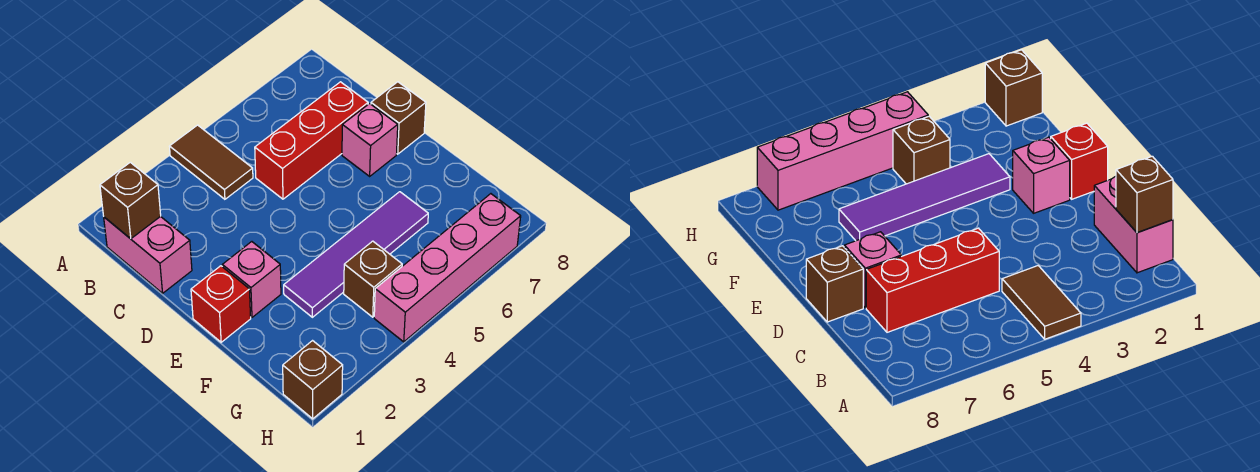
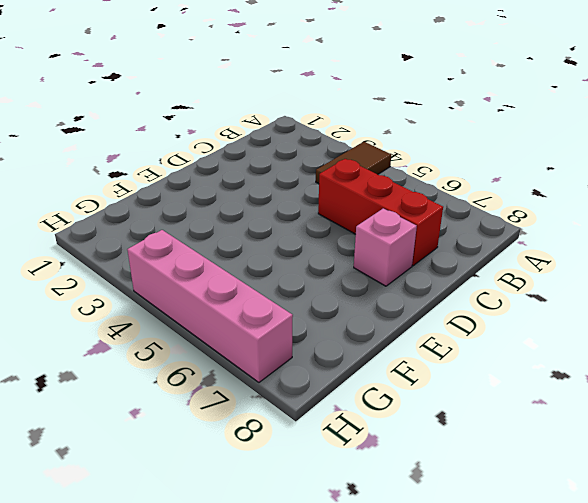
none -> pink 1x2 brick [104,216,192,293]
none -> brown 1x1 brick [371,82,426,154]
none -> red 1x1 brick [191,266,251,342]

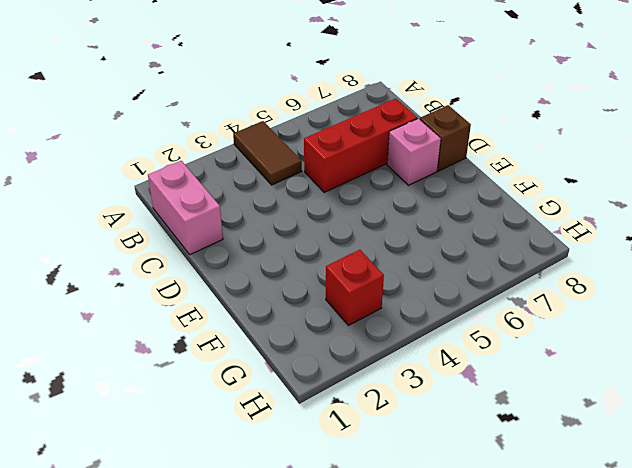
red 1x1 brick [326,250,384,326] -> red 1x1 brick moved to [191,266,251,342]
none -> pink 1x1 brick [222,242,281,317]
none -> purple 1x4 tile [284,192,428,317]
none -> brown 1x1 brick [344,241,402,317]

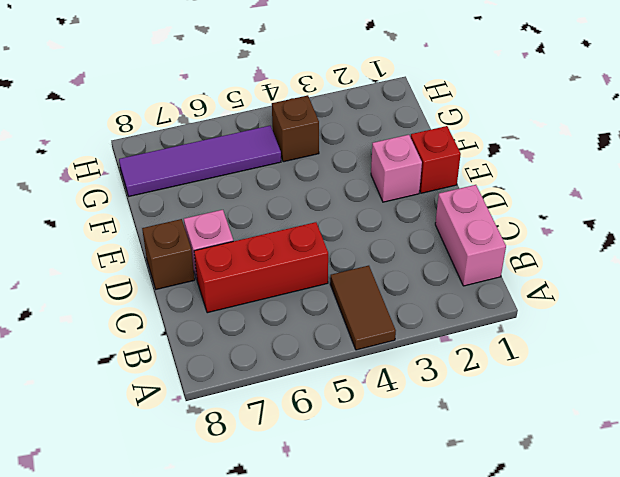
purple 1x4 tile [119,126,281,196] -> purple 1x4 tile moved to [284,192,428,317]
none -> brown 1x1 brick [283,341,343,419]
none -> pink 1x4 brick [374,194,521,342]
none -> brown 1x1 brick [100,162,161,239]

